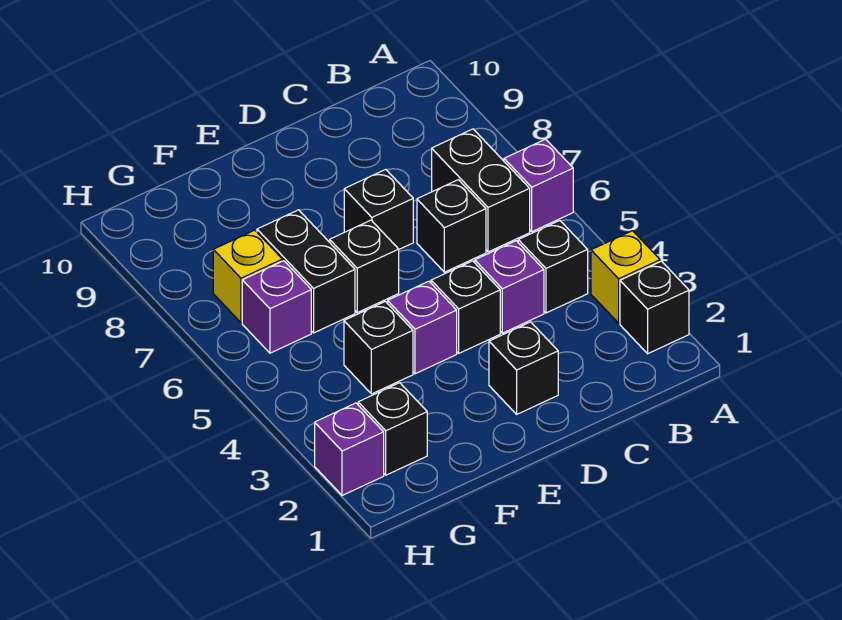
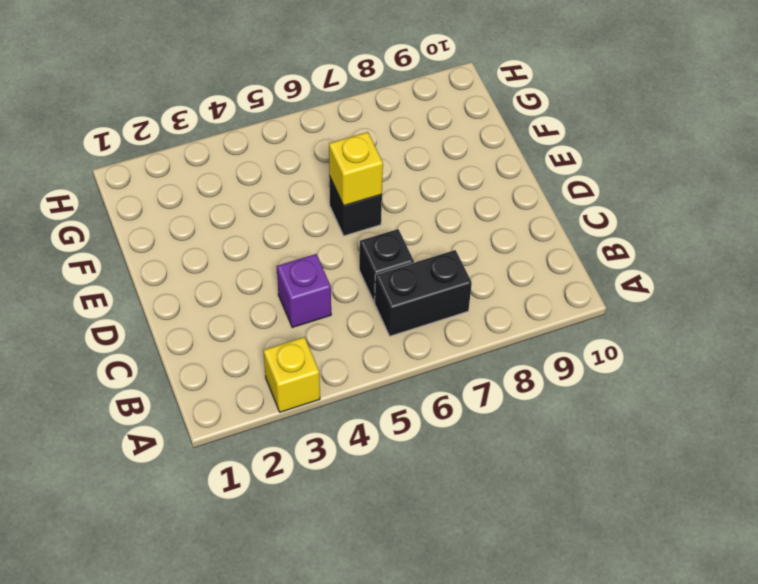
yellow 1x1 brick [329,132,383,206] -> yellow 1x1 brick moved to [213,230,282,323]
none -> black 1x1 brick [620,261,689,354]
none -> purple 1x1 brick [504,139,573,232]
none -> black 1x1 brick [518,221,588,313]

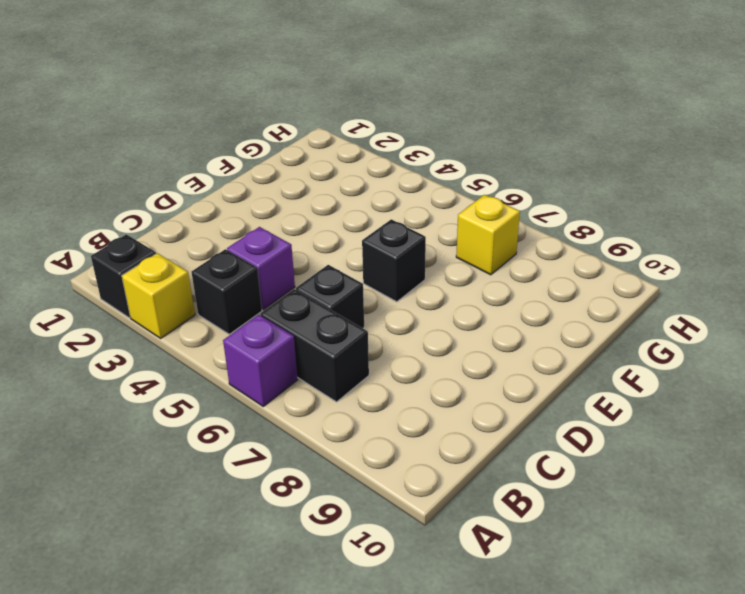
none -> black 1x1 brick [489,322,558,414]
none -> black 1x1 brick [431,261,500,353]
none -> black 1x1 brick [344,169,413,249]

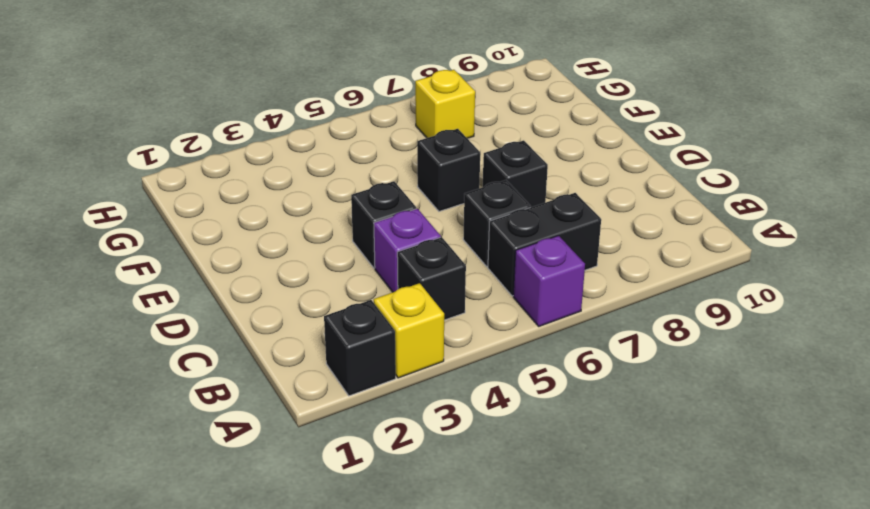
none -> black 1x1 brick [489,322,558,414]
none -> purple 1x1 brick [388,281,457,374]
none -> black 1x1 brick [344,301,413,394]

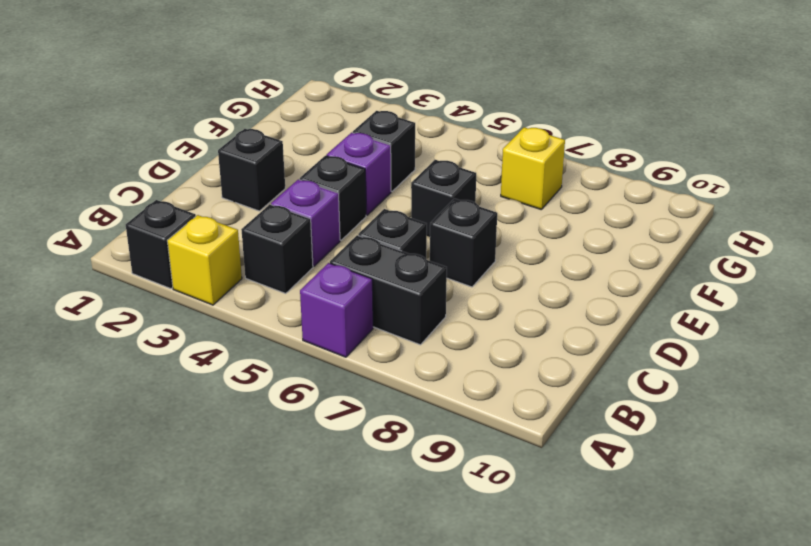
none -> black 1x2 brick [257,210,355,333]
none -> black 1x1 brick [358,383,427,475]
none -> purple 1x1 brick [242,261,311,353]

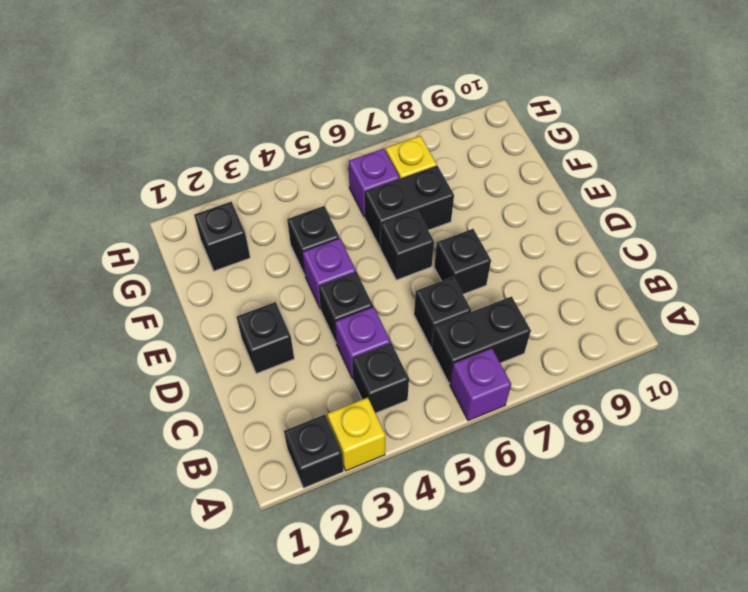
none -> purple 1x1 brick [315,403,384,495]

